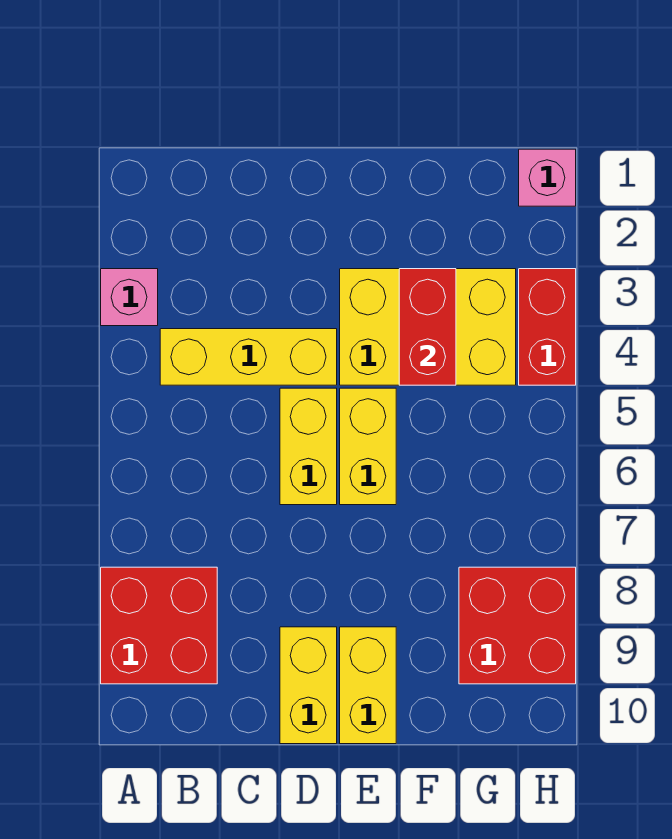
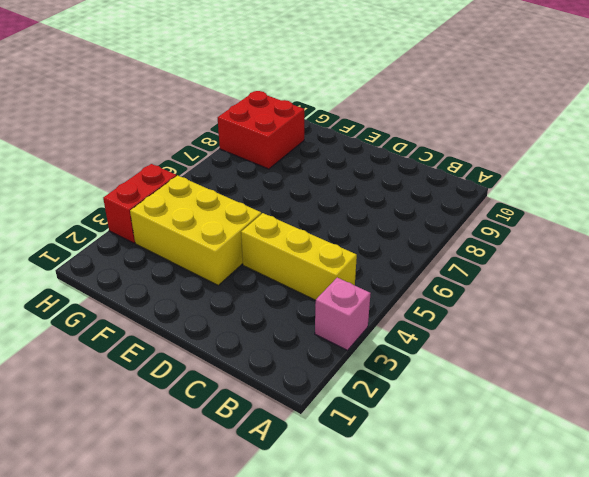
none -> red 2x2 brick [101,567,217,684]
none -> yellow 1x2 brick [280,388,337,505]
none -> yellow 1x2 brick [280,627,337,744]

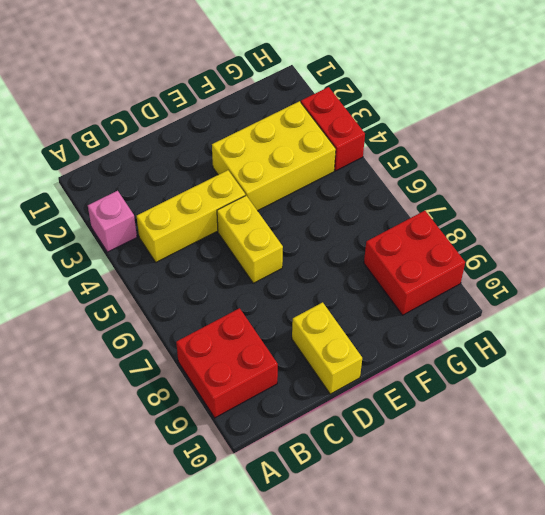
none -> yellow 1x2 brick [340,388,396,505]
none -> yellow 1x2 brick [340,627,396,744]
none -> pink 1x1 brick [519,149,576,206]

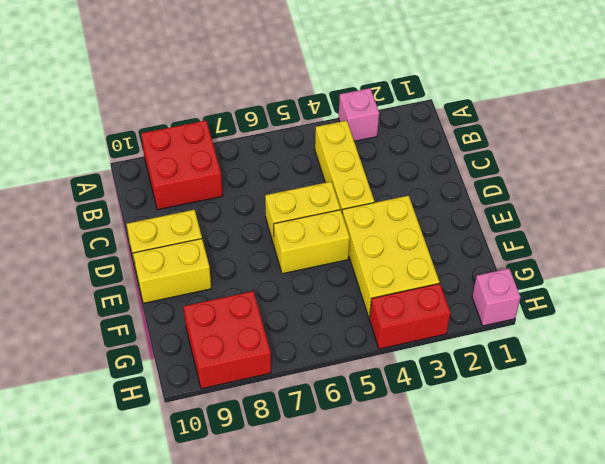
none -> red 1x2 brick [399,269,456,385]

